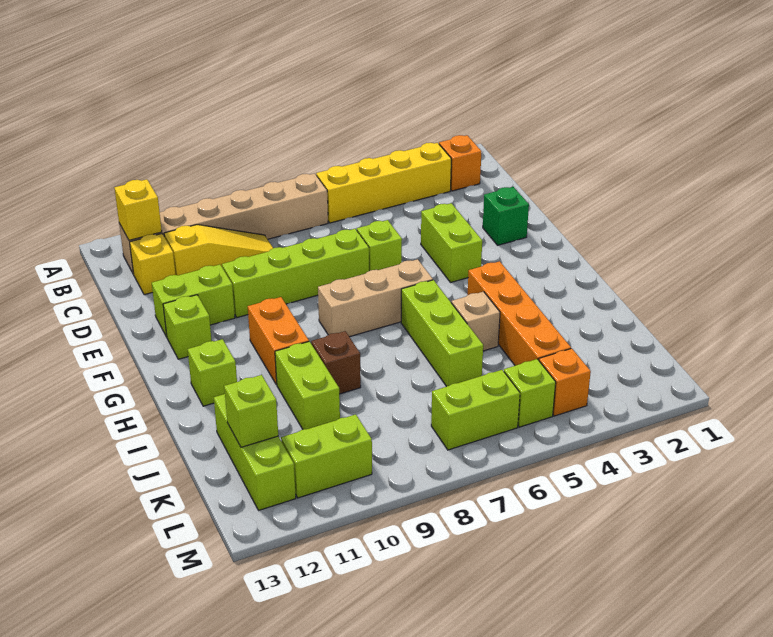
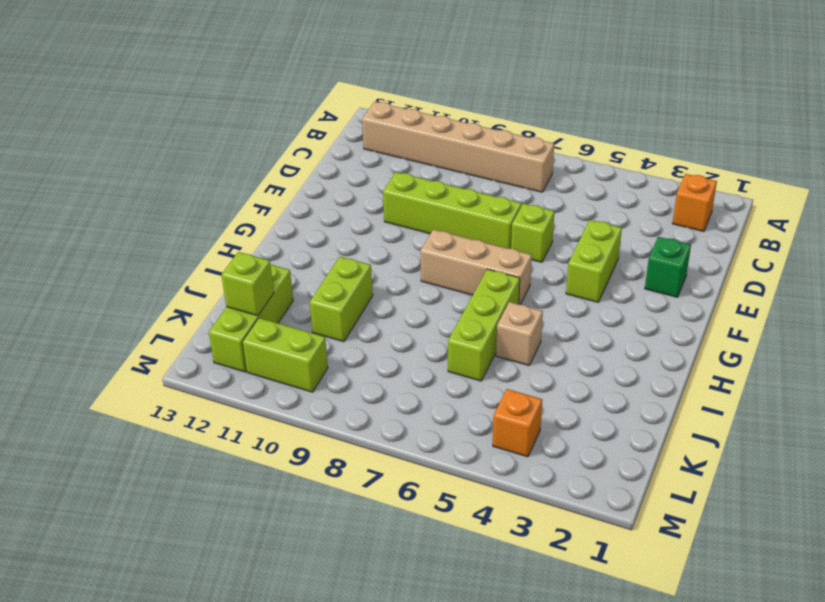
none -> yellow 1x4 brick [316,143,451,223]
none -> yellow 1x3 slope [164,225,273,275]
none -> yellow 1x1 brick [130,234,175,295]

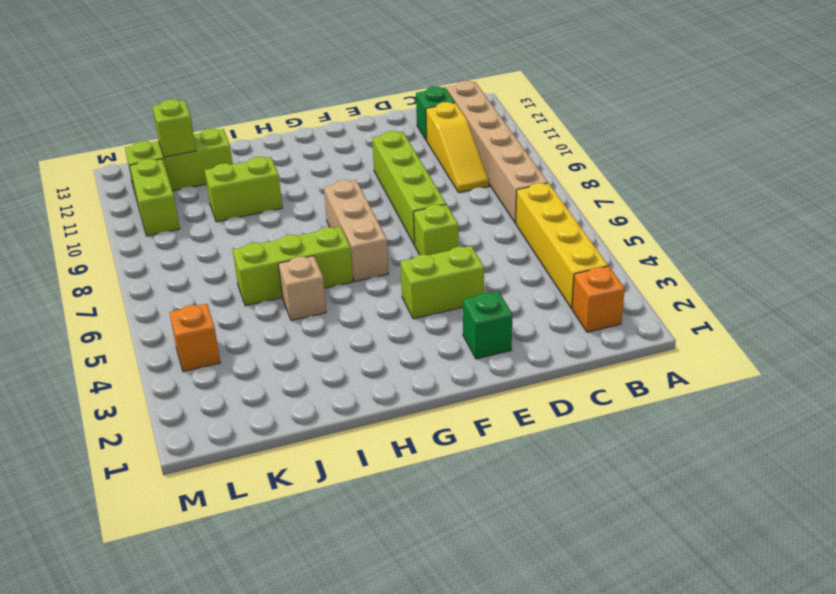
green 1x1 brick [416,86,455,141] -> yellow 1x1 brick [130,234,175,295]
none -> lime 1x2 brick [152,264,235,337]
none -> lime 1x1 brick [163,295,212,359]
none -> orange 1x2 brick [248,297,309,385]

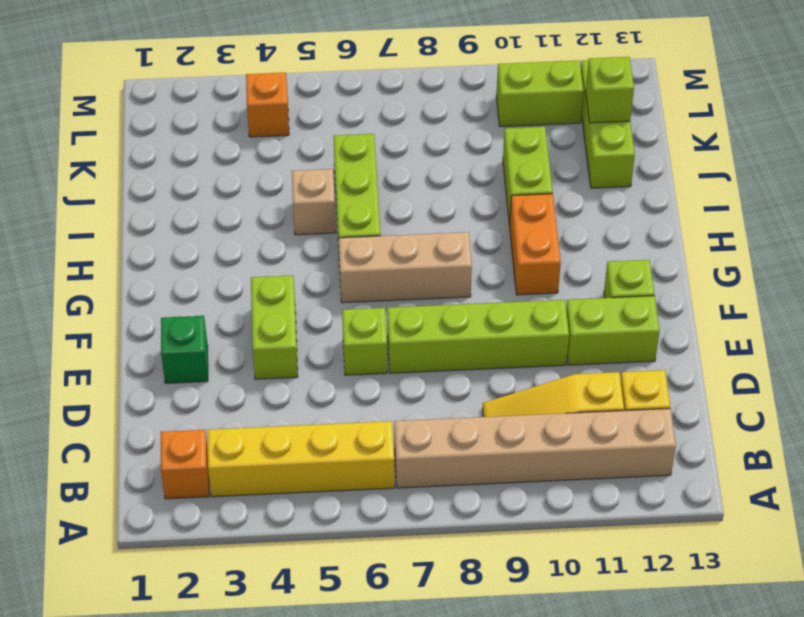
none -> orange 1x4 brick [468,261,571,366]
none -> lime 1x1 brick [188,339,237,406]
none -> brown 1x1 brick [311,331,361,394]

